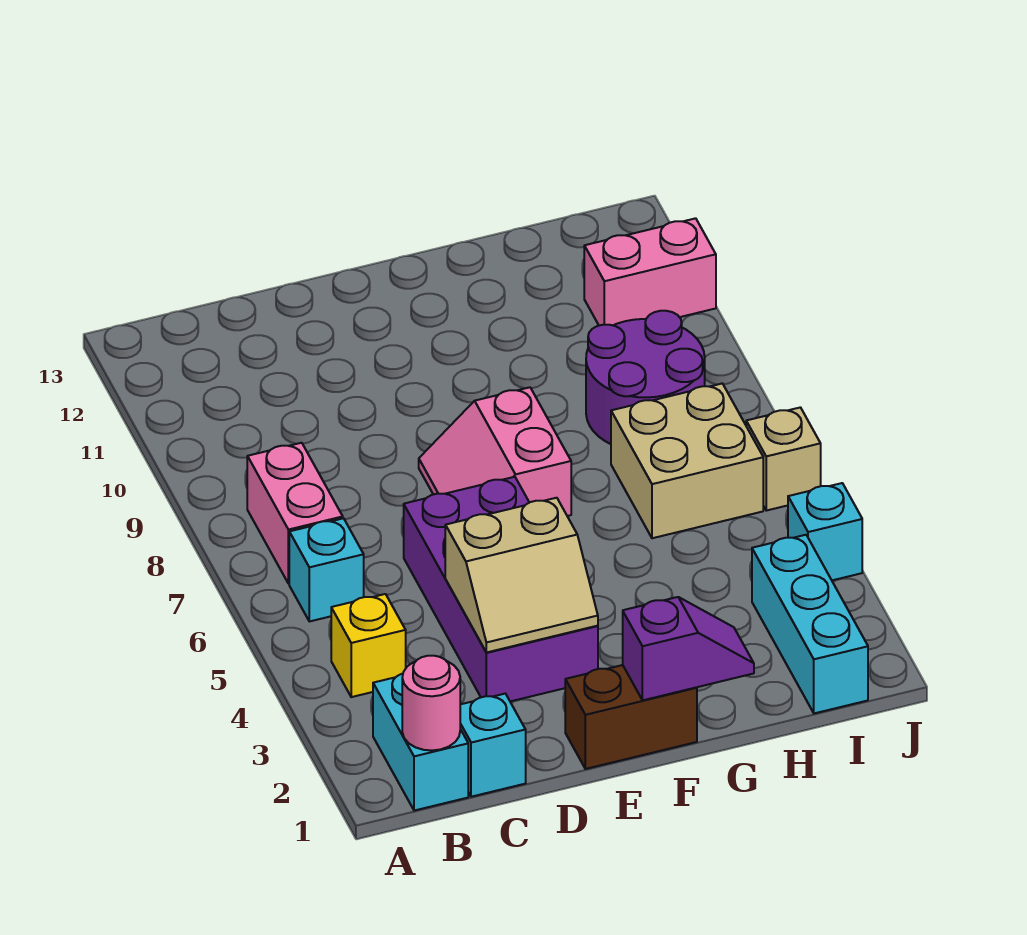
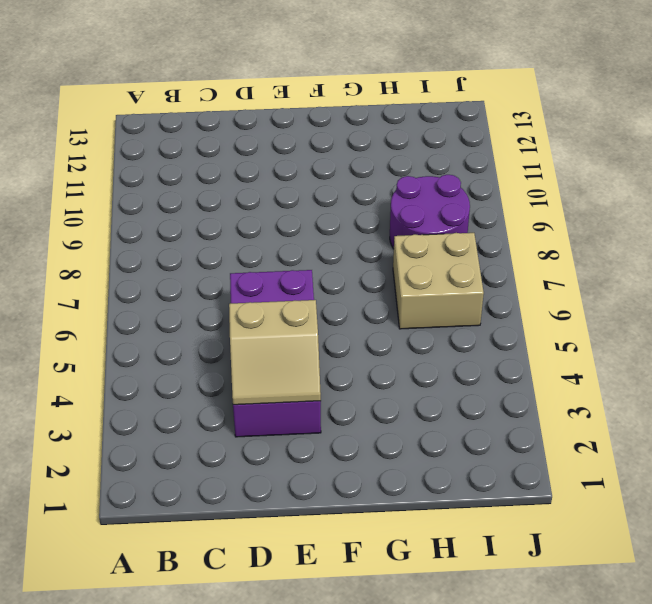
none -> cyan 1x2 brick [373,674,468,811]
none -> yellow 1x1 brick [331,594,406,697]
none -> cyan 1x1 brick [289,518,364,621]

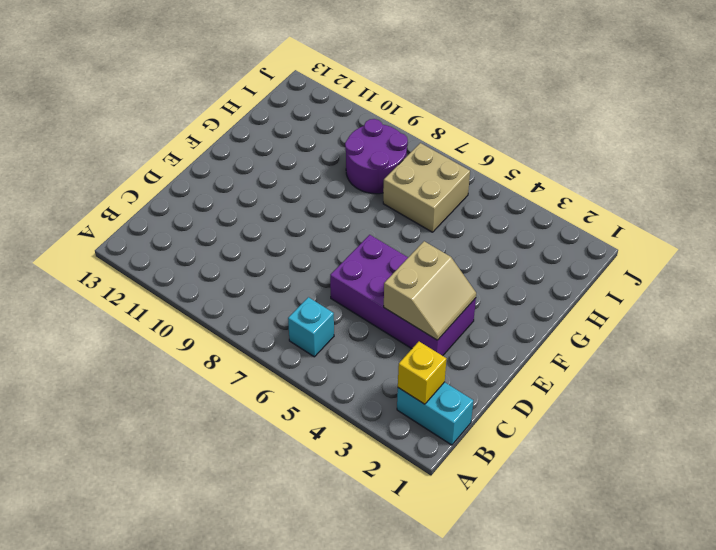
yellow 1x1 brick [398,342,446,404] -> yellow 1x1 brick moved to [331,594,406,697]
none -> pink 1x2 brick [247,443,343,584]
none -> cyan 1x1 brick [460,694,526,797]
none -> brown 1x2 brick [565,665,697,769]

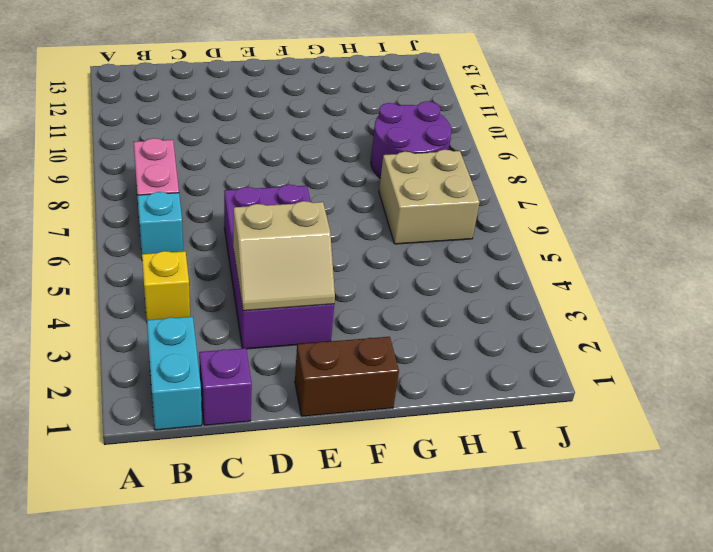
purple 1x1 brick [199,348,252,426] -> cyan 1x1 brick [460,694,526,797]
none -> pink 2x2 slope [419,387,571,516]
none -> cyan 1x3 brick [752,535,868,713]
none -> pink 1x2 brick [584,218,716,326]

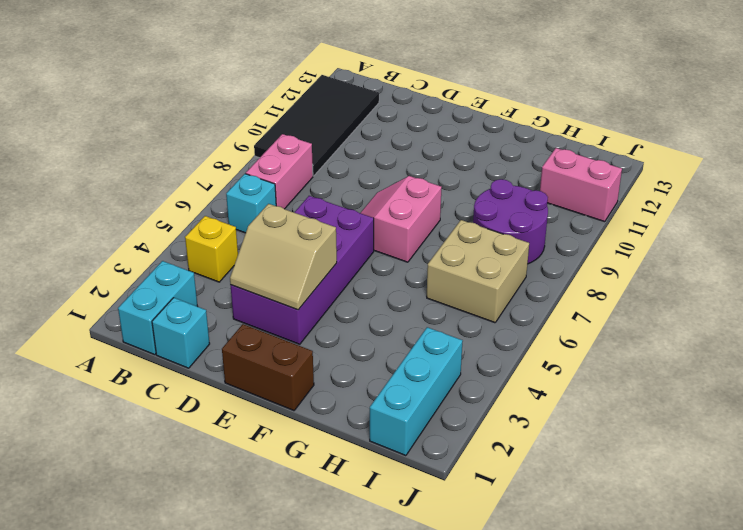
black 2x4 tile [254,75,379,176] -> none
none -> cyan 1x1 brick [788,483,862,580]
none -> tan 1x1 brick [746,407,821,511]
none -> pink 1x1 round brick [402,656,460,751]

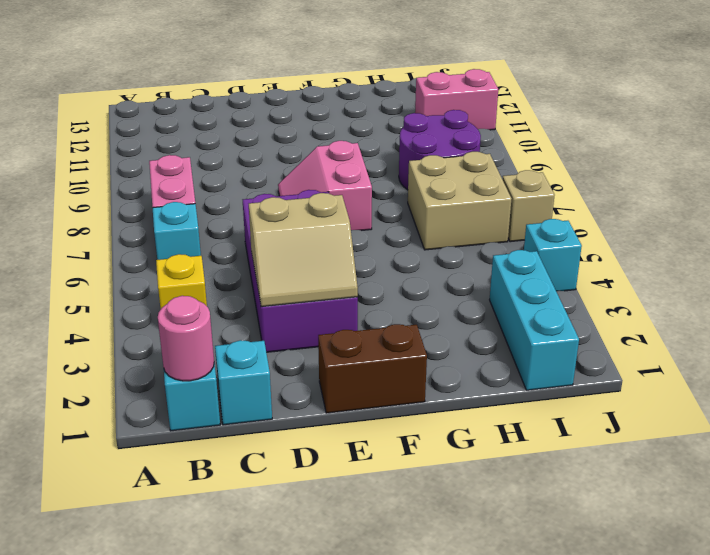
none -> purple 1x2 slope [623,597,754,700]

